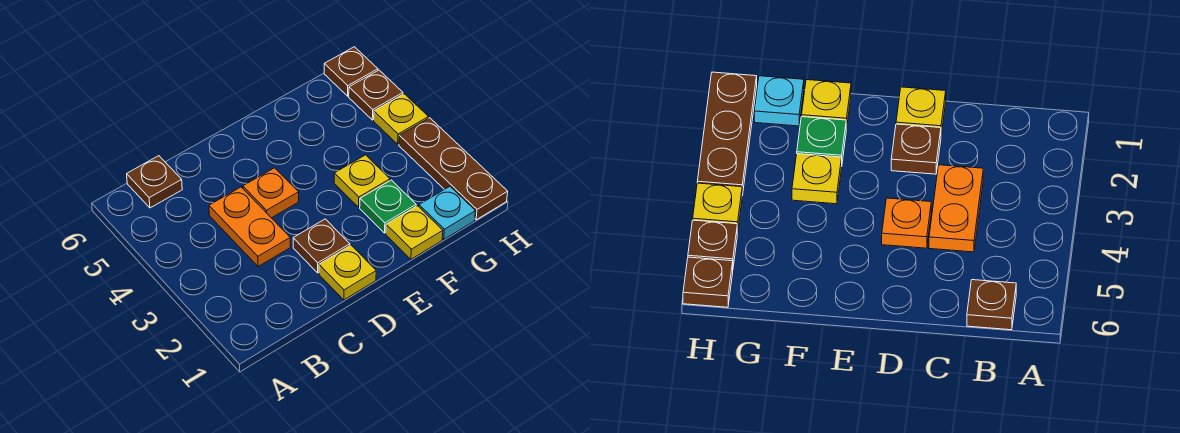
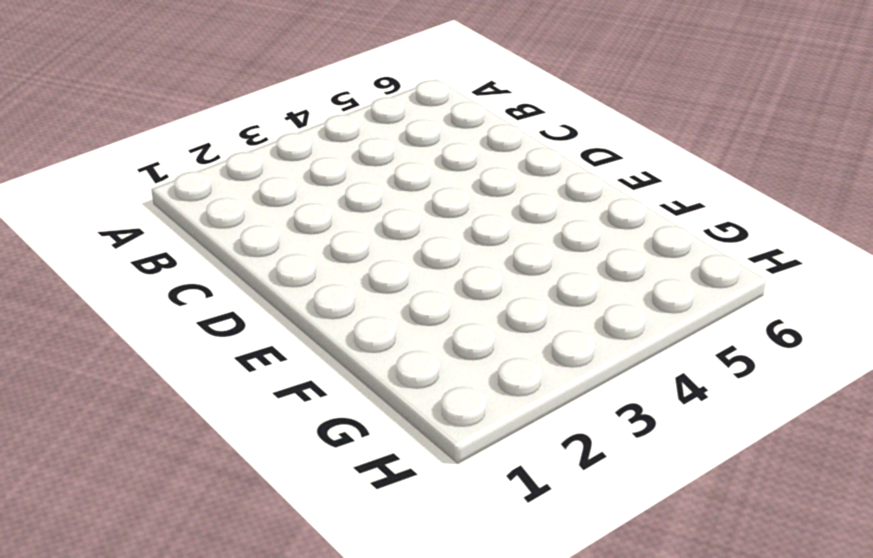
none -> brown 1x1 plate [127,156,182,208]
none -> orange 1x2 plate [209,187,290,266]
none -> yellow 1x1 plate [319,245,376,300]

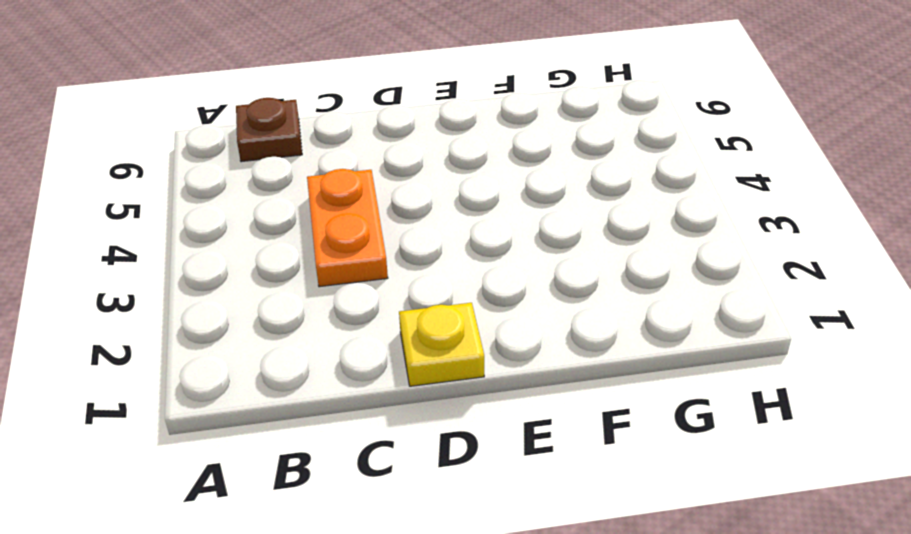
none -> brown 1x1 plate [293,219,350,273]
none -> orange 1x1 plate [243,168,299,218]
none -> yellow 1x1 plate [386,206,443,259]

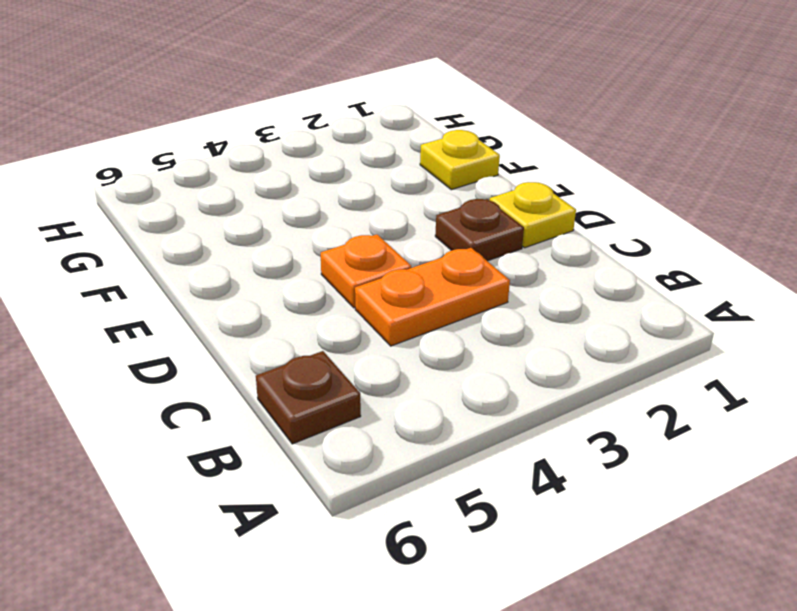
none -> green 1x1 plate [360,180,416,233]
none -> yellow 1x1 plate [334,155,390,207]
none -> cyan 1x1 plate [419,187,475,239]

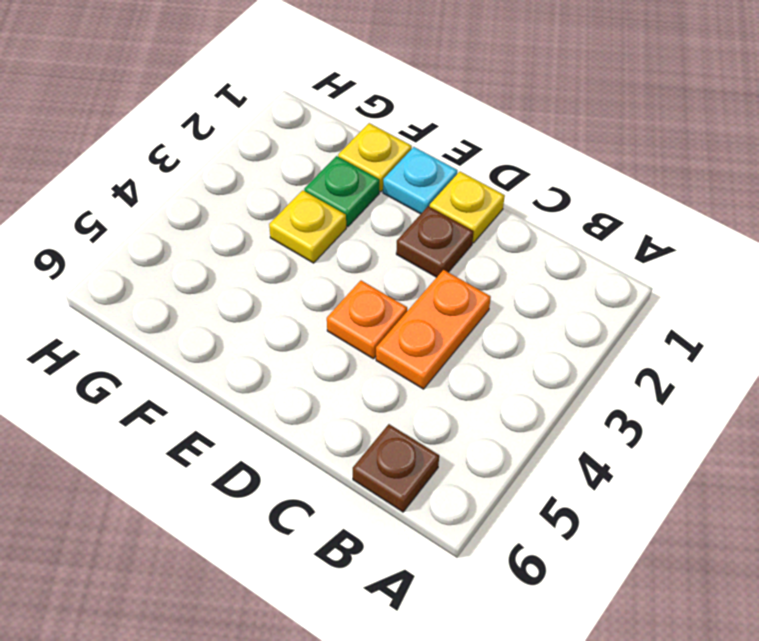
cyan 1x1 plate [383,147,457,214] -> cyan 1x1 plate moved to [419,187,475,239]
none -> brown 1x3 plate [399,118,508,220]
none -> yellow 1x1 plate [374,94,428,144]
none -> brown 1x1 plate [349,70,403,120]

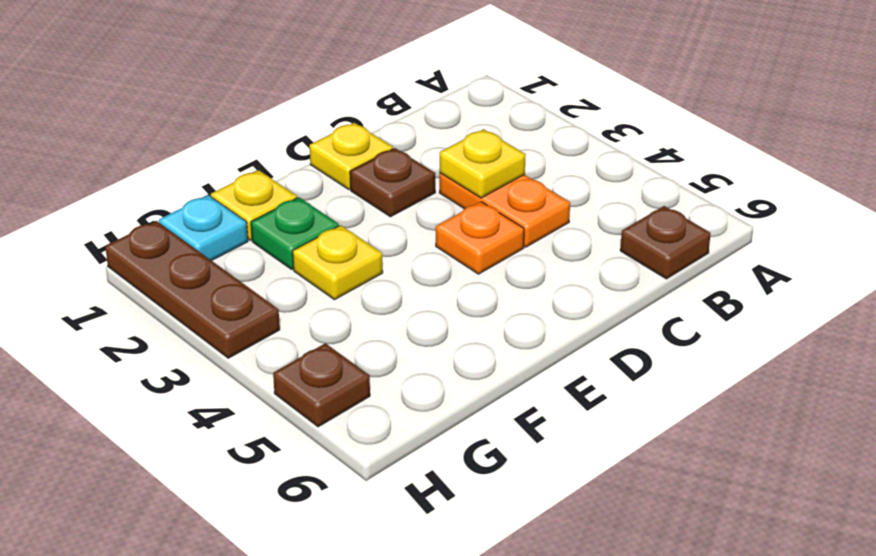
yellow 1x1 plate [440,129,526,198] -> yellow 1x1 plate moved to [374,94,428,144]
none -> brown 1x1 plate [324,47,378,96]

